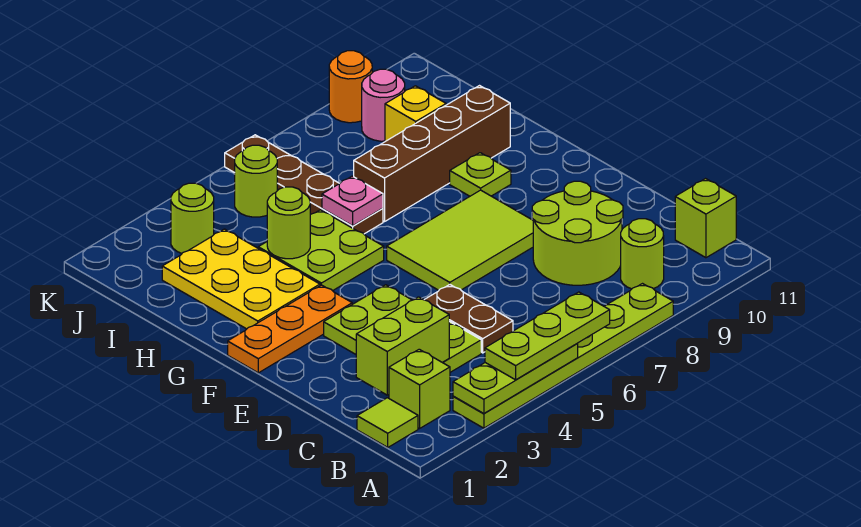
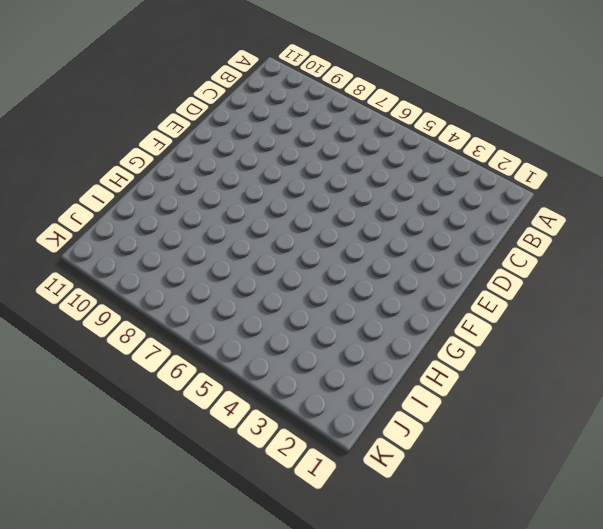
none -> lime 1x6 plate [453,284,673,428]
none -> lime 1x1 tile [357,398,418,447]
none -> lime 1x1 brick [389,349,450,428]

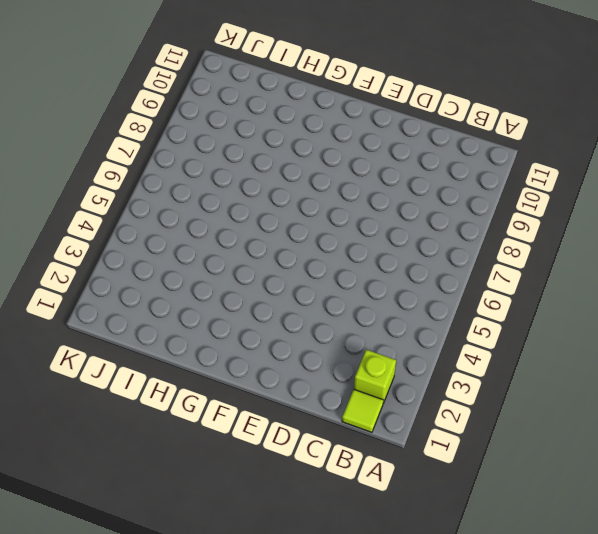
none -> lime 1x6 plate [453,284,673,428]
none -> lime 1x1 round brick [621,219,664,289]
none -> lime 1x1 brick [675,179,736,258]

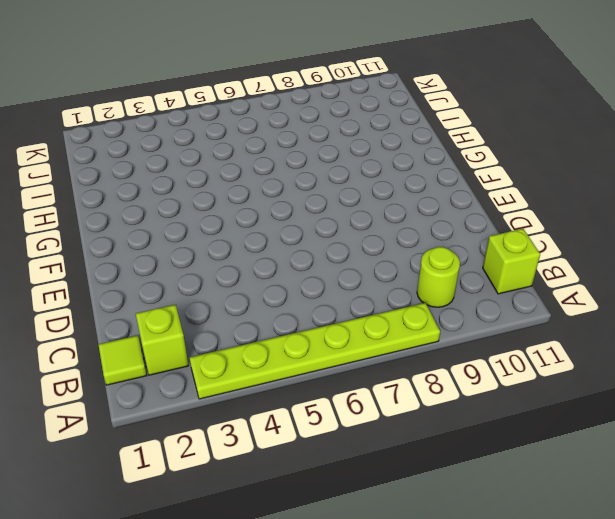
none -> lime 2x3 plate [324,285,481,372]
none -> brown 1x2 plate [424,285,513,353]
none -> lime 2x2 round brick [532,181,623,285]

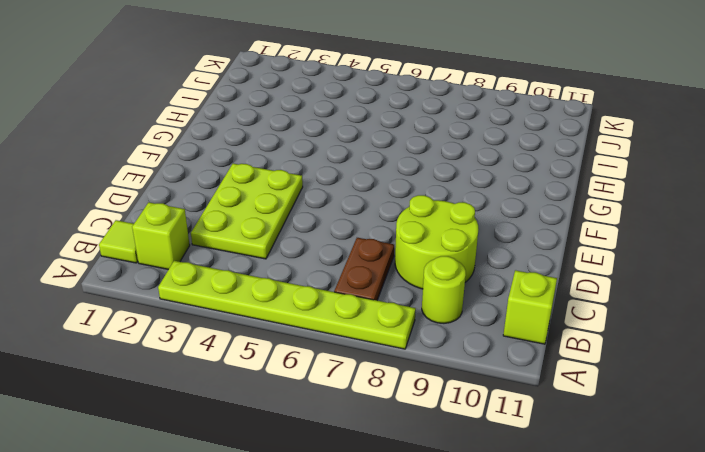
brown 1x2 plate [334,238,394,300] -> brown 1x2 plate moved to [424,285,513,353]
none -> lime 2x3 tile [387,190,533,290]
none -> orange 1x3 plate [228,285,352,373]
none -> yellow 2x3 plate [162,229,320,329]

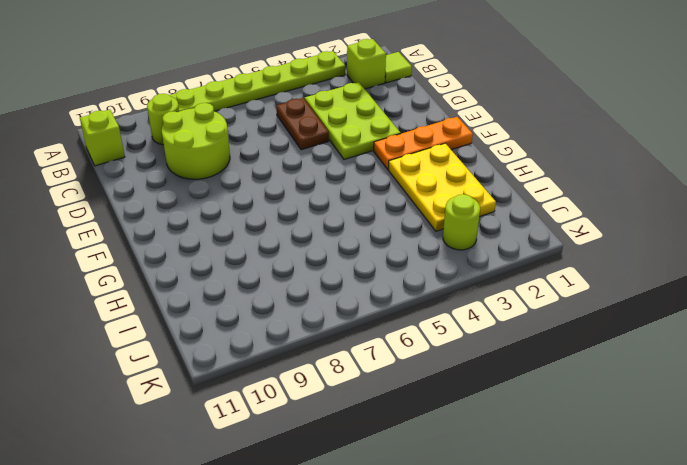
none -> lime 2x3 tile [387,190,533,290]
none -> lime 2x2 plate [258,210,384,291]
none -> lime 1x1 plate [450,153,511,196]

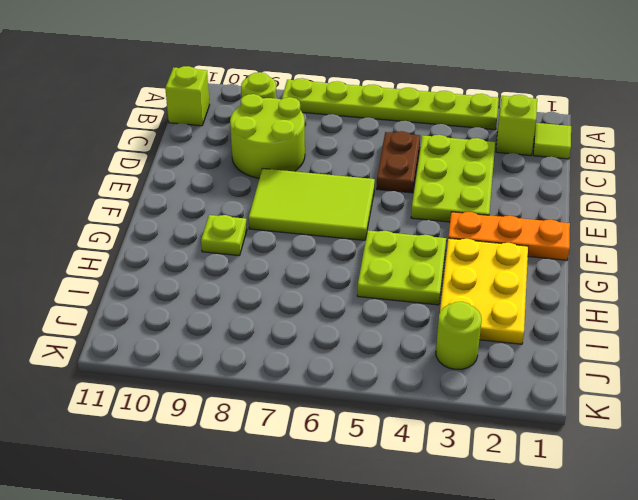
none -> brown 1x4 plate [225,135,383,234]
none -> brown 1x4 brick [354,86,510,222]
none -> yellow 1x1 brick [385,86,446,141]

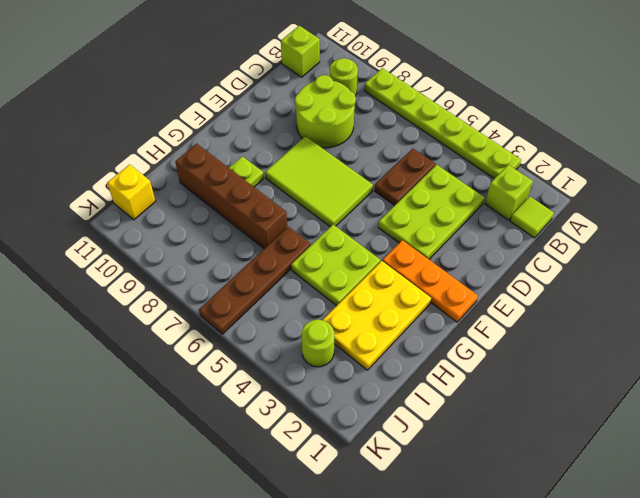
yellow 1x1 brick [107,164,156,220] -> yellow 1x1 brick moved to [385,86,446,141]
none -> lime 1x1 round brick [235,145,277,217]
none -> pink 1x1 round brick [362,69,405,141]
none -> orange 1x1 round brick [329,51,372,123]

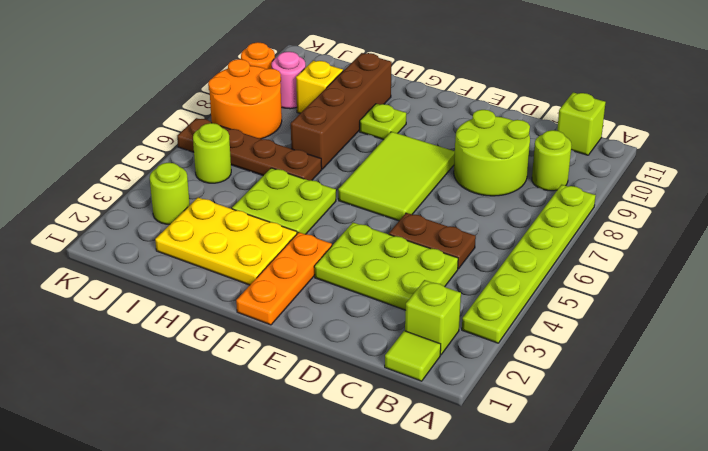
orange 2x2 round brick [208,59,282,139] -> none
none -> lime 1x3 plate [453,344,578,413]
none -> lime 1x2 brick [356,297,449,395]
none -> lime 1x1 round brick [267,187,310,259]

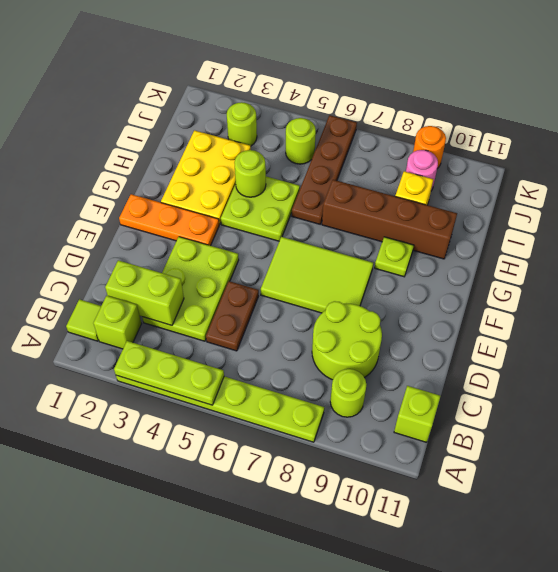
none -> pink 1x1 plate [322,176,383,226]
none -> lime 1x3 plate [485,292,610,380]

